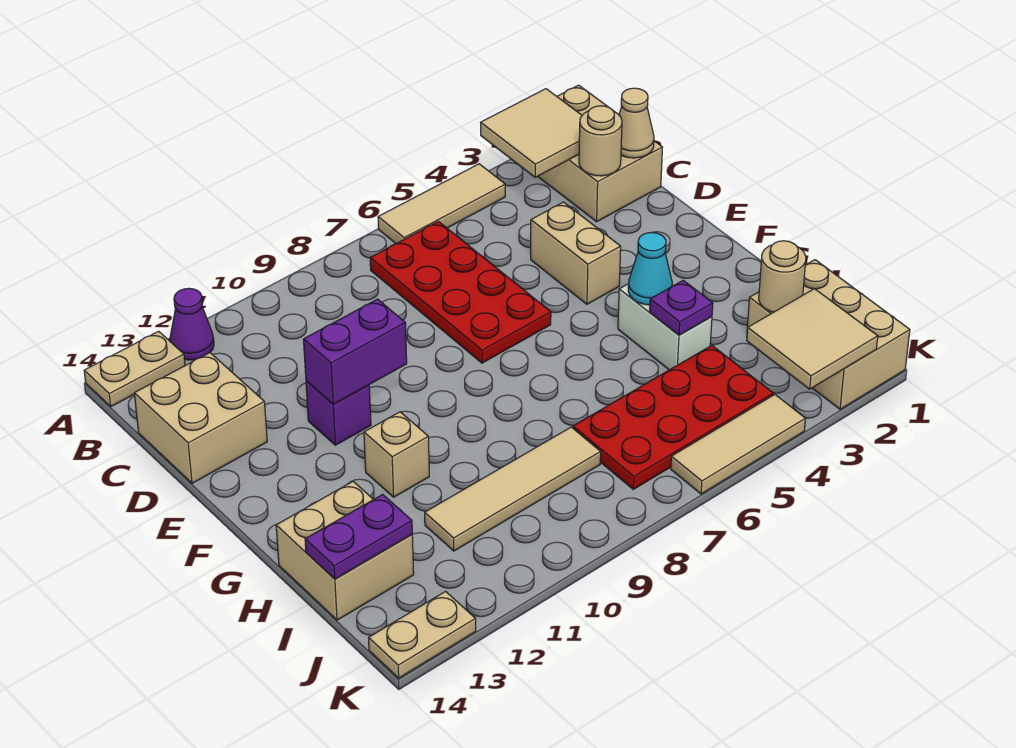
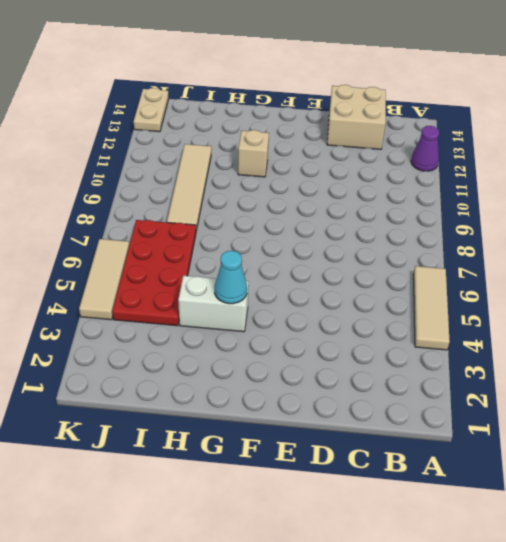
none -> tan 2x3 brick [538,85,662,222]
none -> tan 1x2 plate [84,331,185,406]
none -> red 2x4 plate [370,221,551,363]

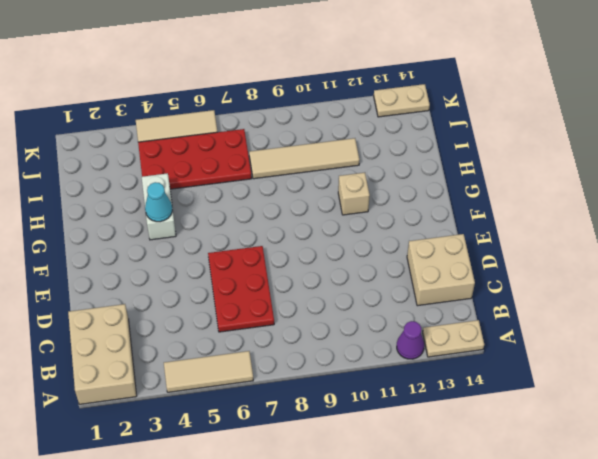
red 2x3 plate [208,246,274,332] -> red 2x4 plate [370,221,551,363]
none -> tan 1x2 brick [531,202,621,304]
none -> purple 1x1 brick [306,381,371,445]
none -> tan 2x2 brick [276,481,414,620]

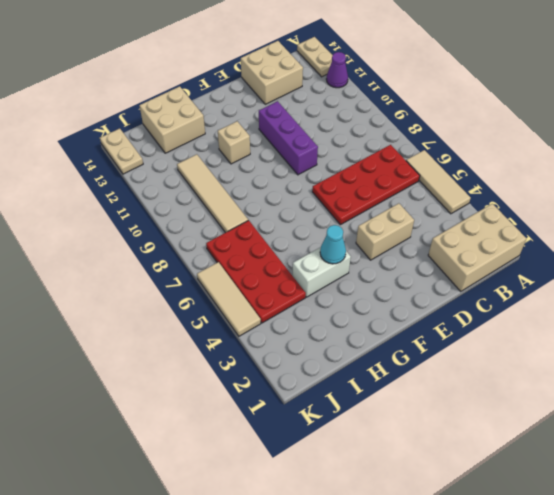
purple 1x3 brick [259,101,318,175] -> purple 1x1 brick [306,381,371,445]
none -> tan 2x3 brick [747,260,910,409]
none -> tan 2x2 tile [481,89,582,177]
none -> tan 1x1 cone [619,88,654,158]

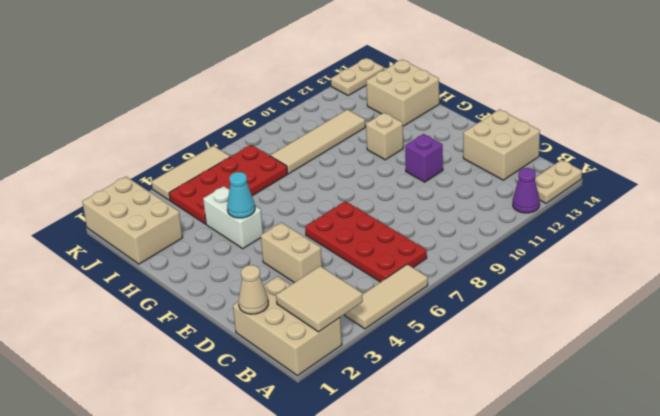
none -> tan 1x1 round brick [579,106,622,176]
none -> purple 1x2 brick [303,299,407,404]
none -> purple 1x1 plate [650,280,713,335]

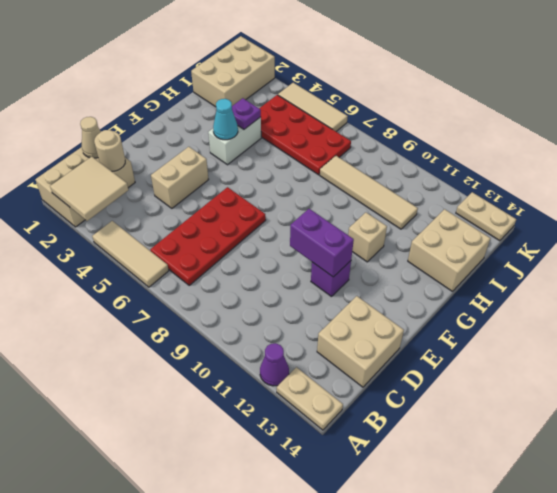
none -> tan 1x1 round brick [759,241,806,312]
none -> purple 1x2 plate [305,494,412,579]
none -> tan 2x2 tile [747,289,878,389]

